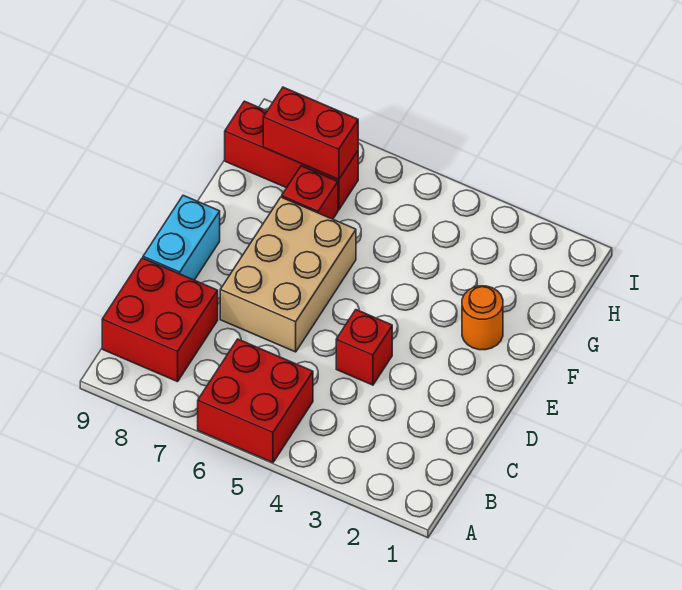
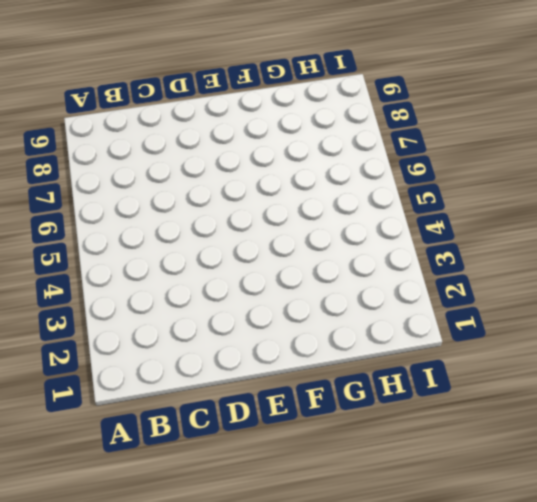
none -> red 2x2 brick [198,339,313,463]
none -> red 2x2 brick [102,258,218,382]

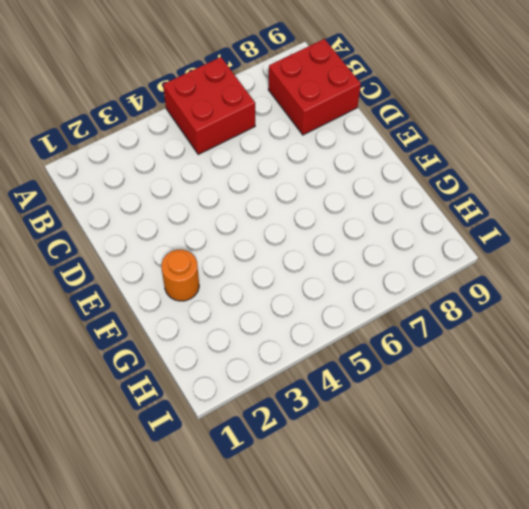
none -> red 1x1 brick [336,310,392,385]
none -> tan 2x3 brick [220,197,356,352]

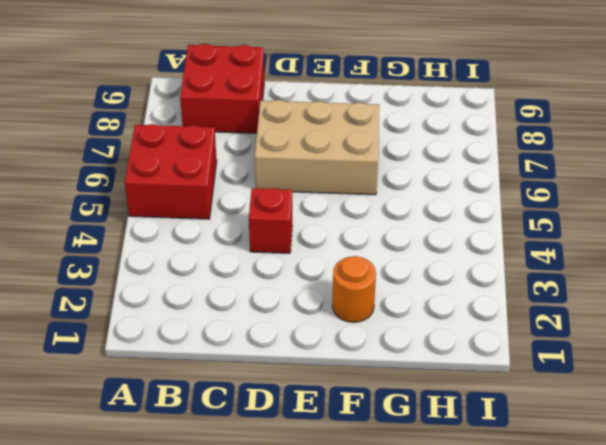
none -> cyan 1x2 brick [143,195,220,280]
none -> red 1x1 brick [282,166,338,219]

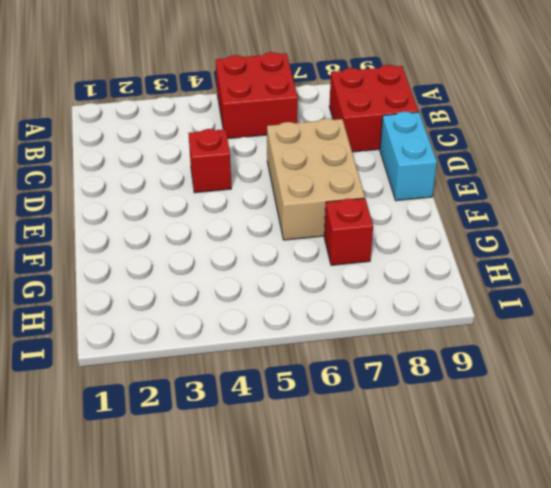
none -> orange 1x1 round brick [462,286,503,350]
none -> red 1x3 brick [225,101,358,210]

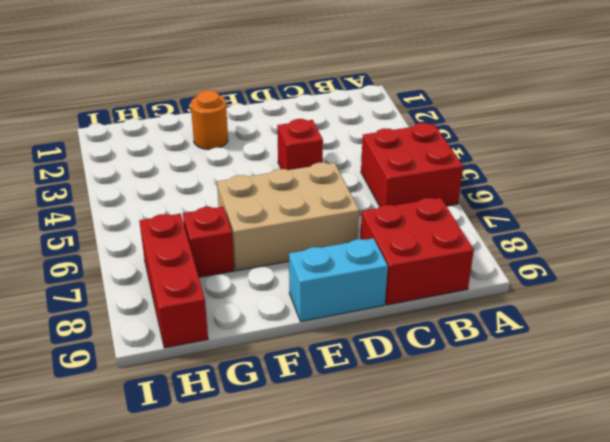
none -> red 1x2 brick [263,87,358,180]

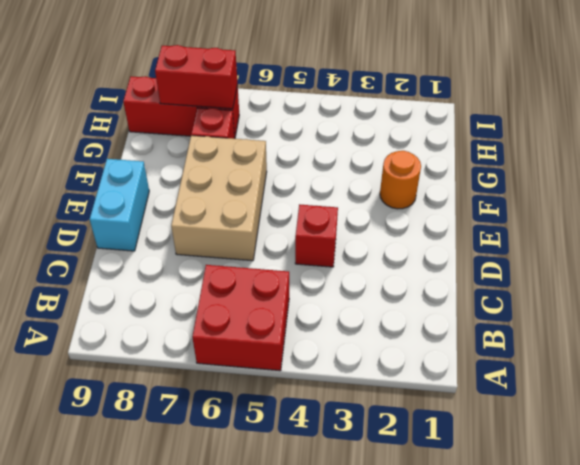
none -> red 2x2 brick [102,258,218,382]

